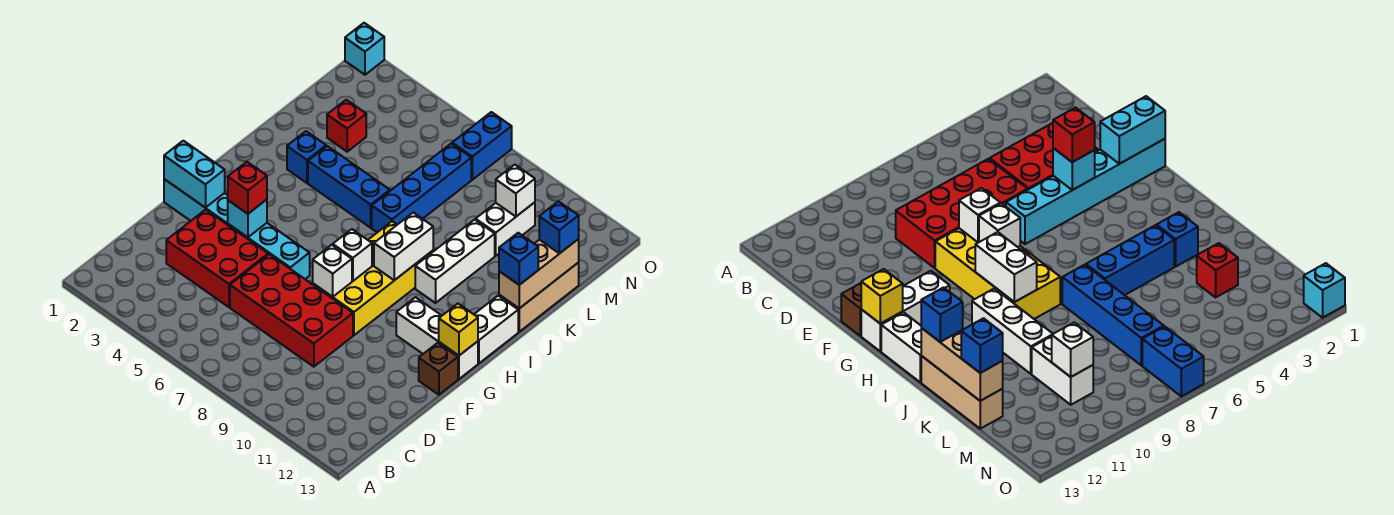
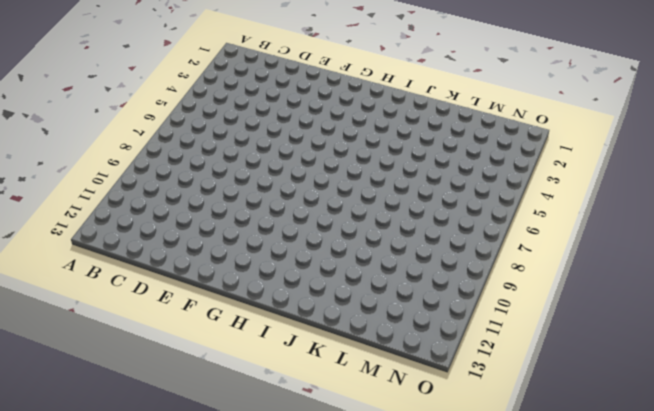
none -> red 2x3 brick [166,210,268,307]
none -> red 2x4 brick [230,254,353,367]
none -> cyan 1x6 brick [164,179,310,279]

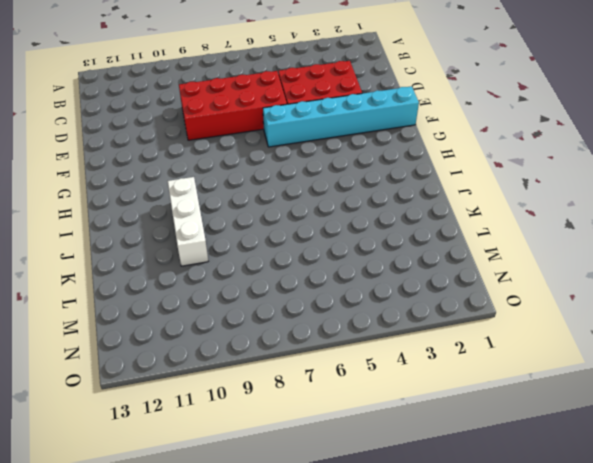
none -> yellow 2x4 brick [313,221,433,335]
none -> brown 1x1 brick [419,343,458,395]
none -> white 1x3 brick [396,297,478,379]

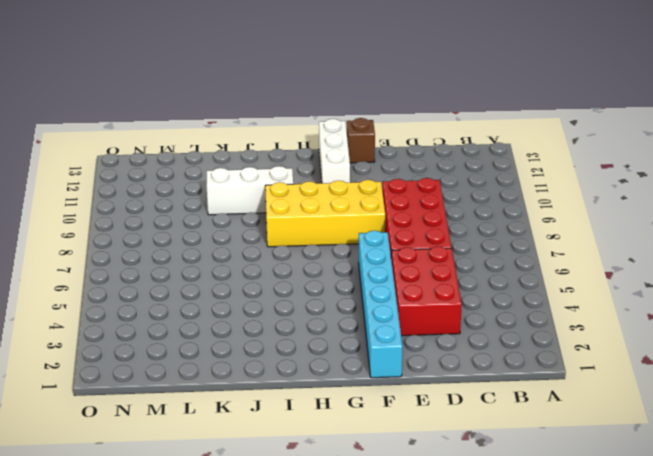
none -> white 1x2 brick [474,296,518,363]
none -> blue 1x1 brick [287,131,326,183]
none -> blue 1x3 brick [308,146,390,228]

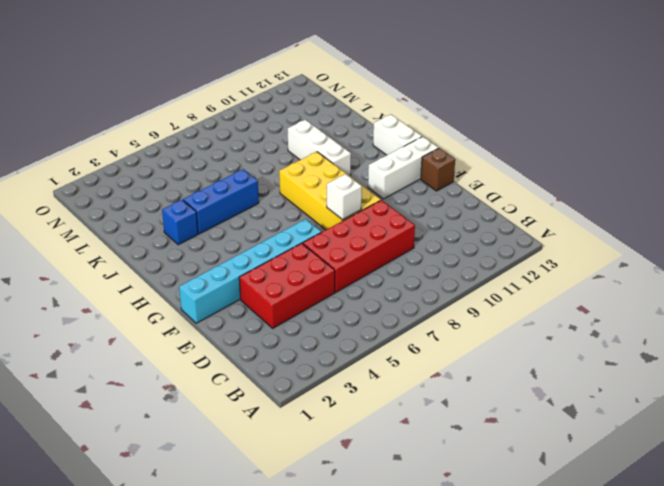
none -> blue 1x4 brick [372,144,471,232]
none -> tan 1x3 brick [499,263,579,332]
none -> red 1x1 brick [327,100,366,152]

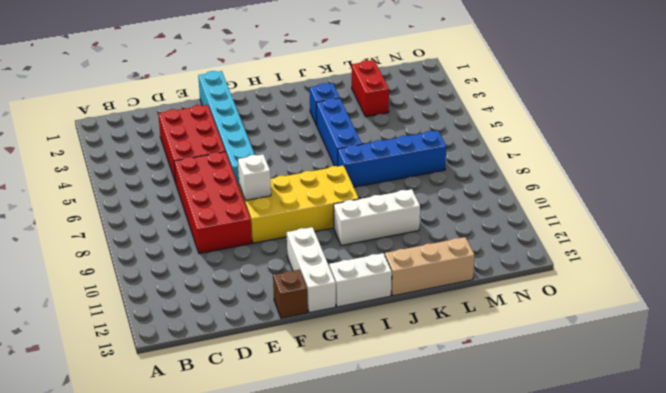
red 1x2 brick [352,60,389,117] -> red 1x1 brick [327,100,366,152]
none -> white 1x2 brick [476,202,535,256]
none -> blue 1x2 brick [452,112,512,180]
none -> cyan 1x1 brick [345,23,384,75]

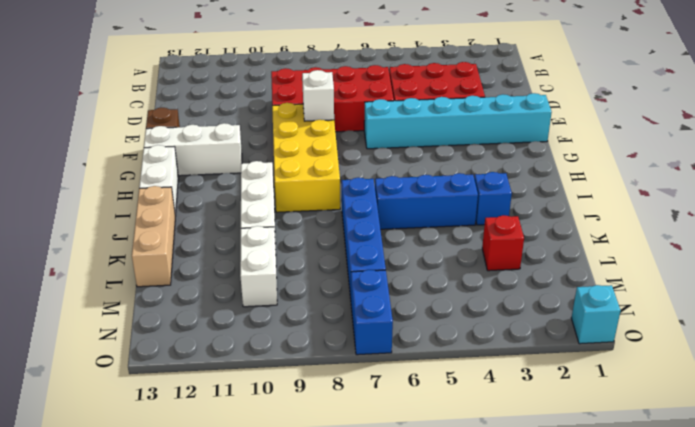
none -> cyan 1x2 brick [164,141,225,208]
none -> cyan 1x1 brick [228,200,267,237]
none -> white 1x1 brick [333,229,372,281]

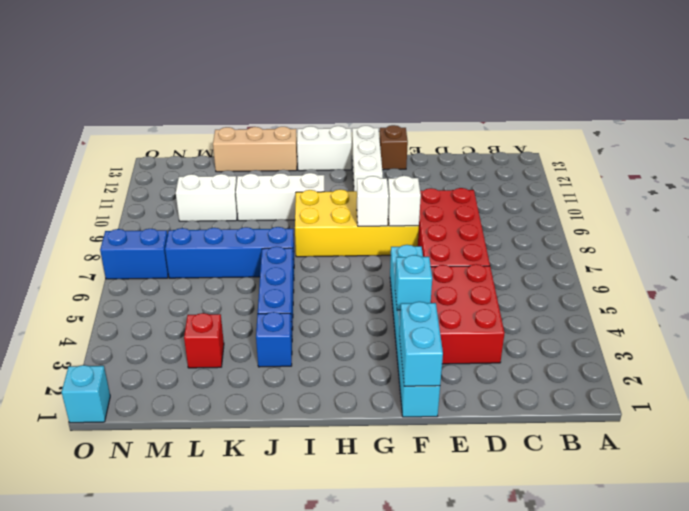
none -> yellow 1x1 brick [439,304,478,356]
none -> white 1x2 brick [374,213,433,280]
none -> tan 1x3 brick [499,239,579,308]

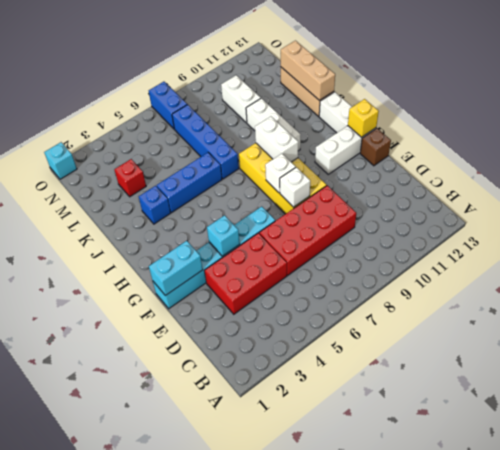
none -> white 1x1 brick [496,165,535,217]
none -> red 1x1 brick [228,162,267,214]
none -> blue 1x1 brick [499,233,538,285]

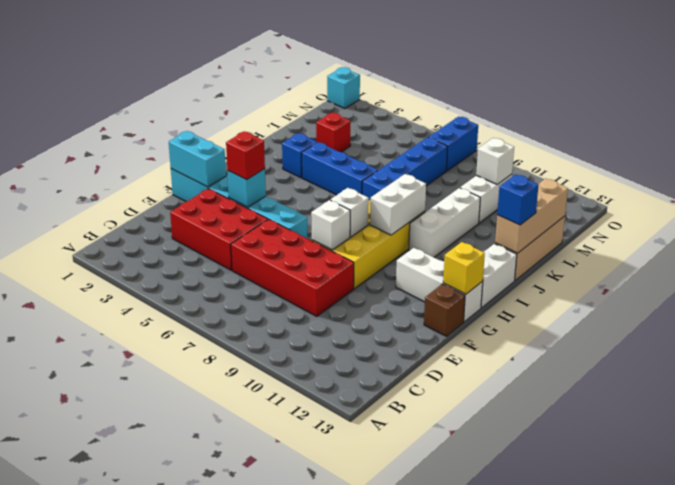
none -> blue 1x1 brick [539,201,579,254]

